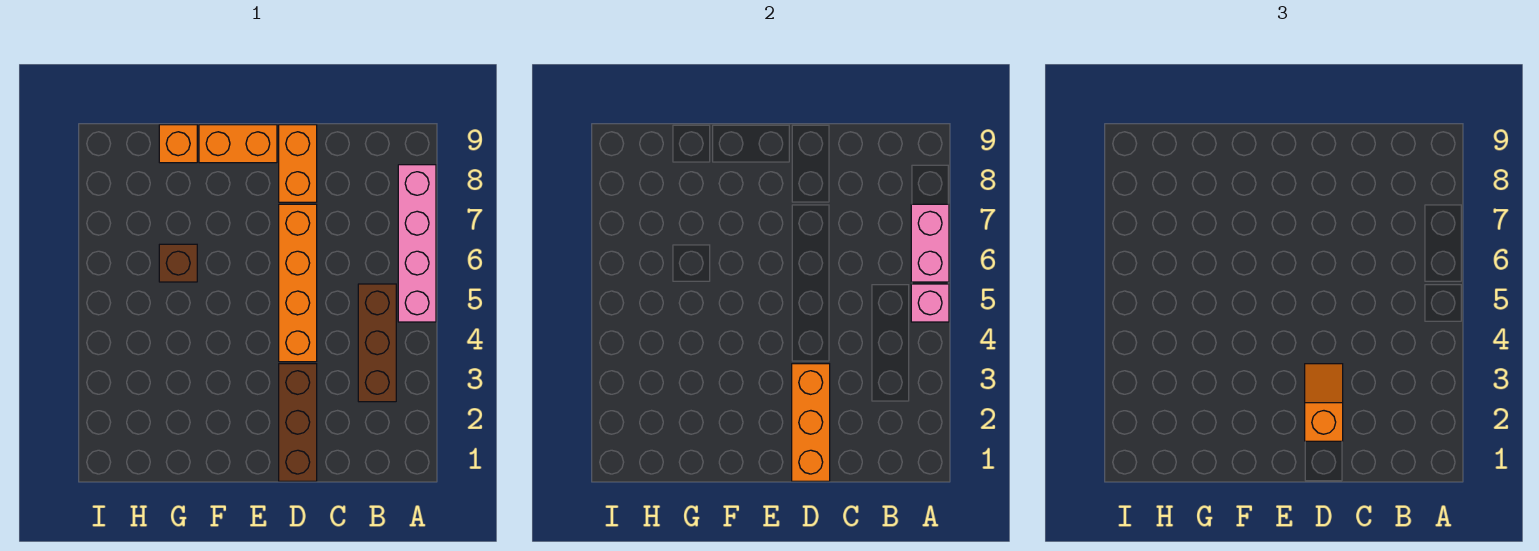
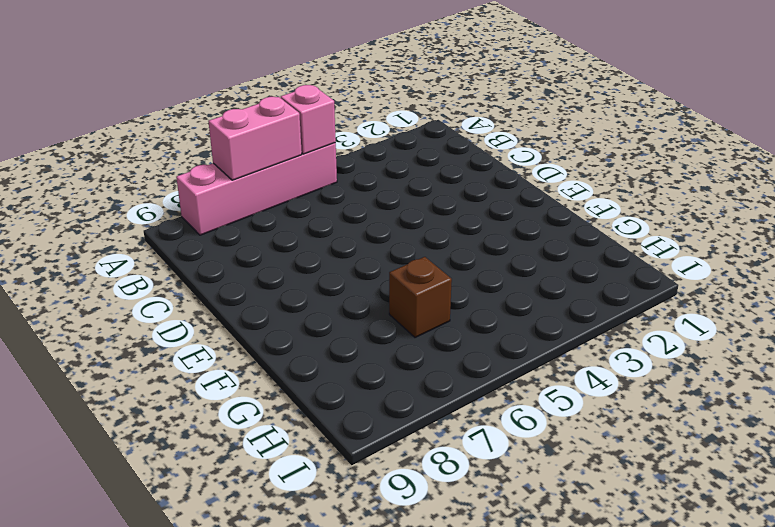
none -> brown 1x3 brick [358,284,396,402]
none -> brown 1x3 brick [279,364,317,481]
none -> orange 1x4 brick [279,204,317,362]

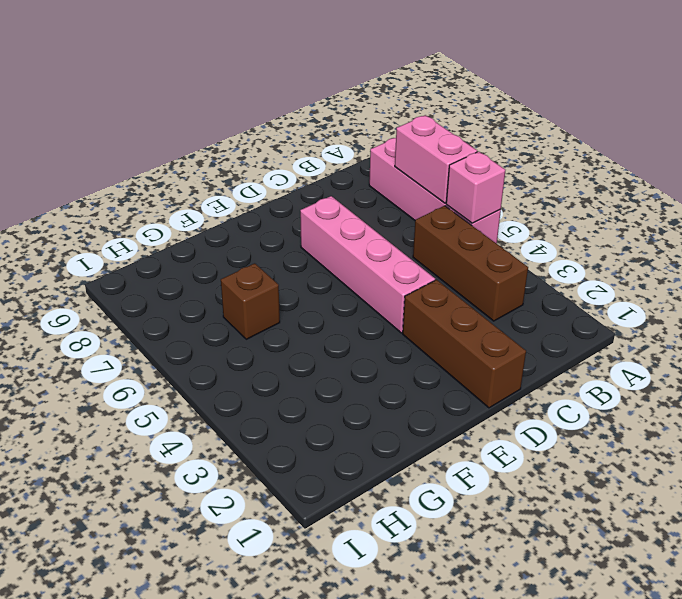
pink 1x4 brick [300,196,435,333] -> orange 1x4 brick [279,204,317,362]
none -> orange 1x2 brick [279,125,317,202]
none -> orange 1x2 brick [199,125,277,163]
none -> orange 1x1 brick [159,125,197,163]

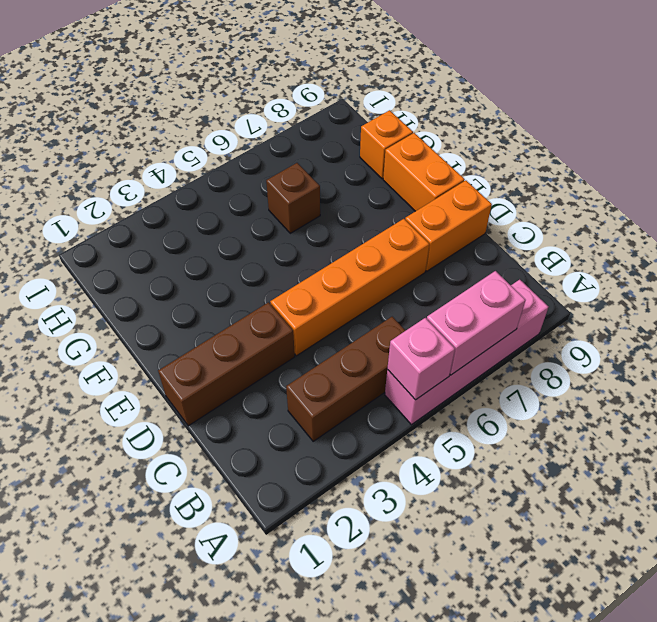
none -> orange 1x3 brick [792,364,830,481]
none -> orange 1x2 slope [1305,364,1343,441]

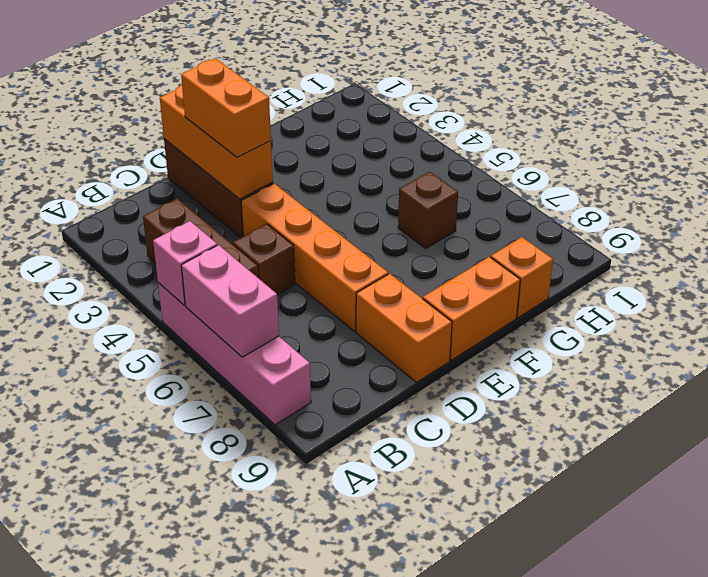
brown 1x1 brick [233,224,295,295] -> none
orange 1x2 brick [181,58,271,157] -> orange 1x2 slope [1305,364,1343,441]

